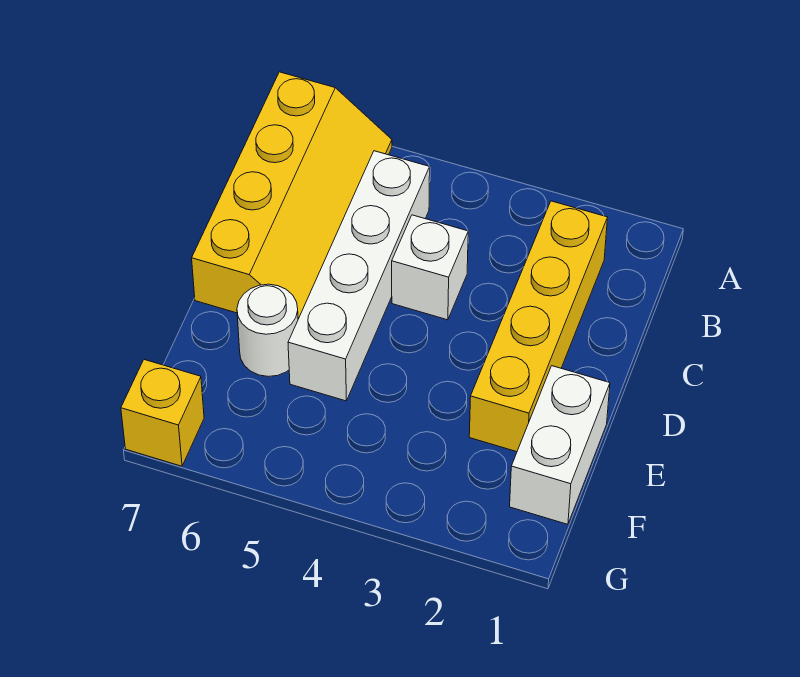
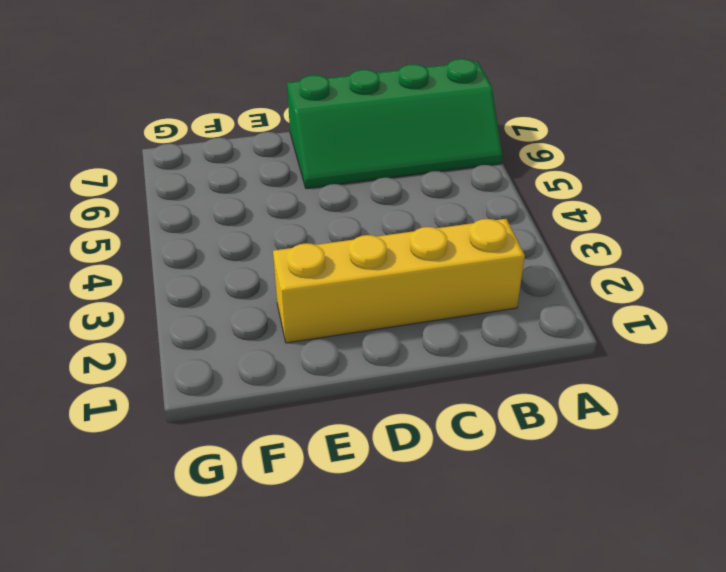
green 2x4 slope [287,59,502,189] -> yellow 2x4 slope [192,72,392,319]
none -> white 1x4 brick [288,151,430,401]
none -> white 1x1 brick [392,215,468,320]

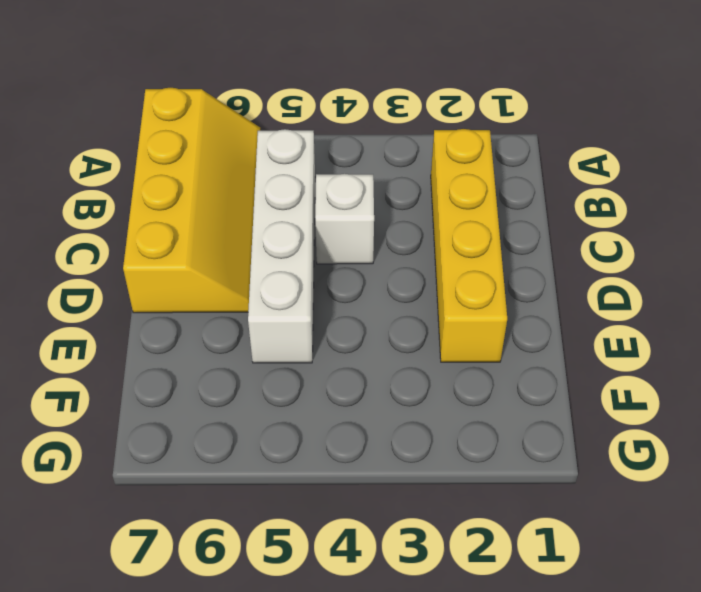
none -> white 1x2 brick [510,366,610,524]
none -> white 1x1 round brick [237,284,298,377]

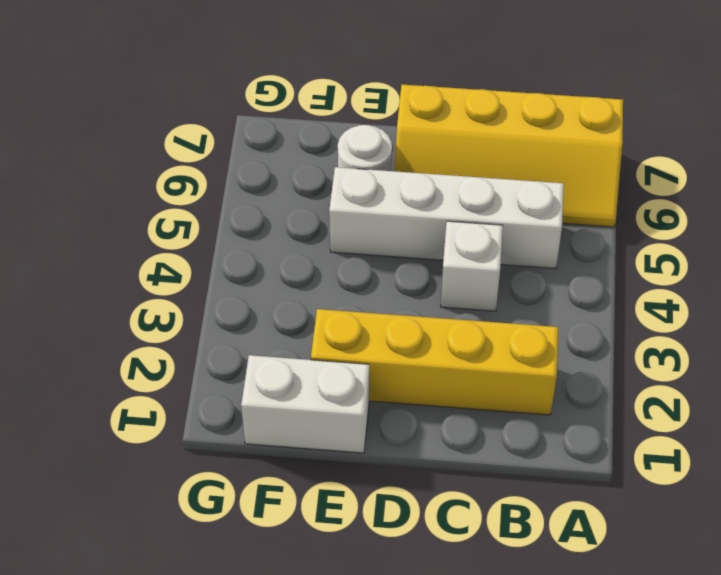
none -> yellow 1x1 brick [121,360,204,466]

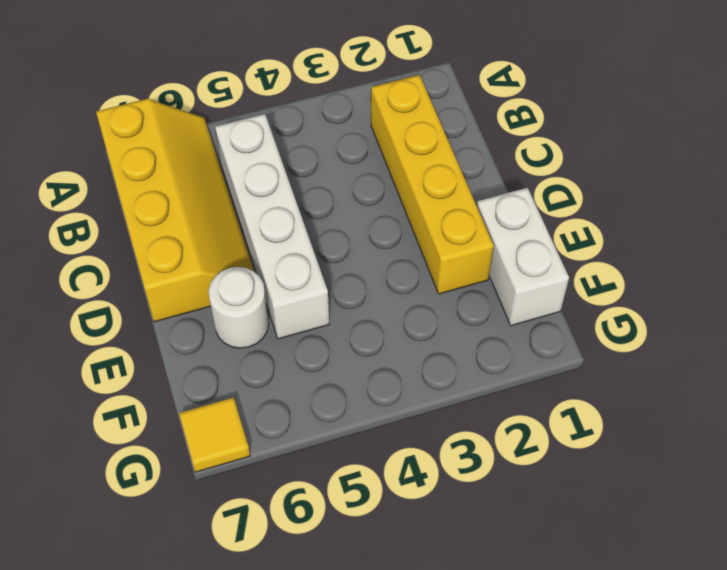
yellow 1x1 tile [179,397,250,472] -> yellow 1x1 brick [121,360,204,466]
none -> white 1x1 brick [392,215,468,320]

